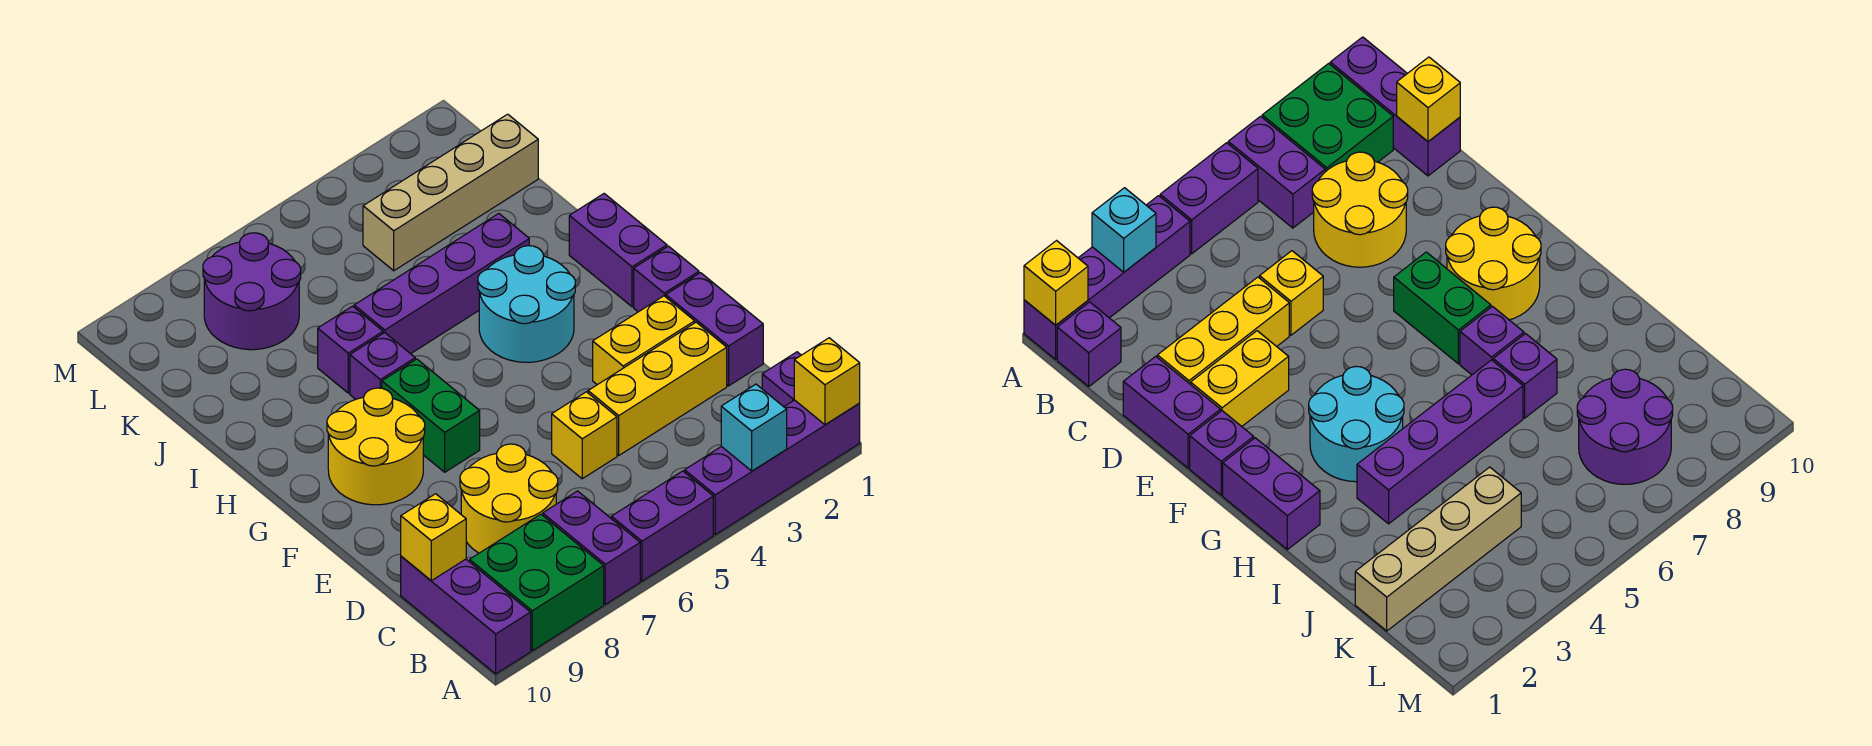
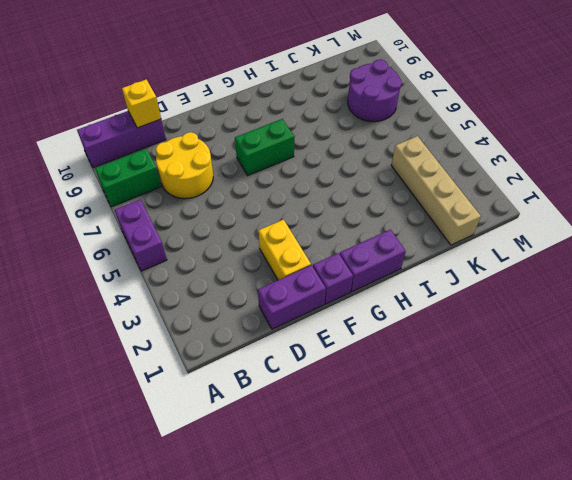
green 1x2 brick [95,149,161,207] -> green 2x2 brick [470,514,604,651]
none -> purple 1x4 brick [685,400,860,535]
none -> purple 1x2 brick [543,491,640,604]
none -> purple 1x1 brick [762,352,801,407]

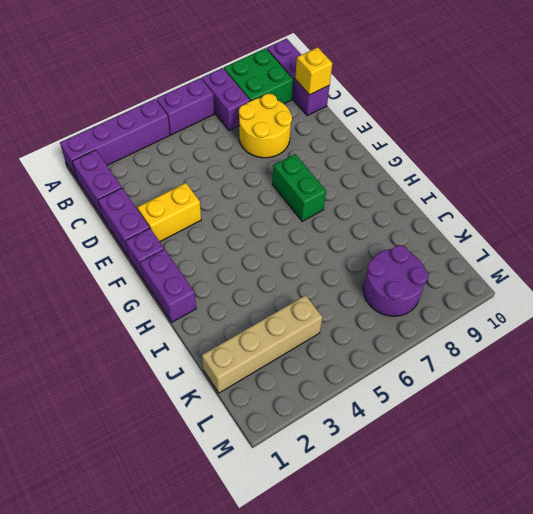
purple 1x2 brick [72,150,122,217] -> purple 1x1 brick [762,352,801,407]
none -> yellow 1x3 brick [588,322,727,455]
none -> yellow 1x1 brick [552,392,617,479]
none -> yellow 2x2 round brick [327,388,425,505]

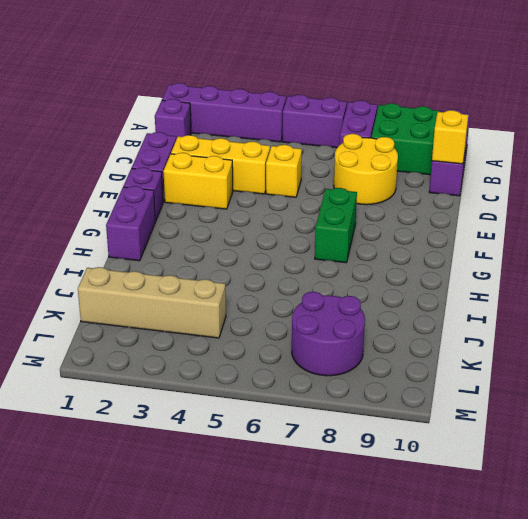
none -> yellow 2x2 round brick [327,388,425,505]
none -> cyan 2x2 round brick [478,246,575,362]
none -> purple 1x1 brick [350,333,415,399]

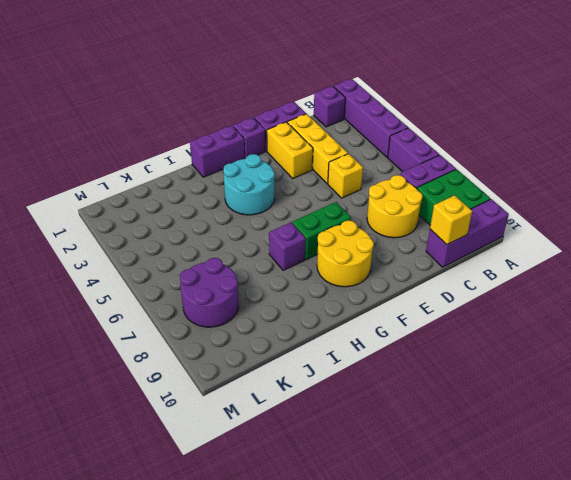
none -> purple 1x4 brick [354,214,529,354]
none -> purple 1x1 brick [318,306,383,393]
none -> tan 1x4 brick [363,114,538,271]

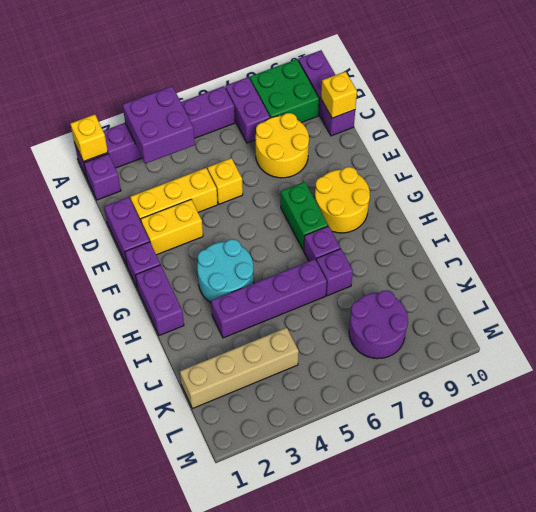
purple 2x2 brick [122,86,195,164] -> cyan 1x1 brick [721,384,787,471]

